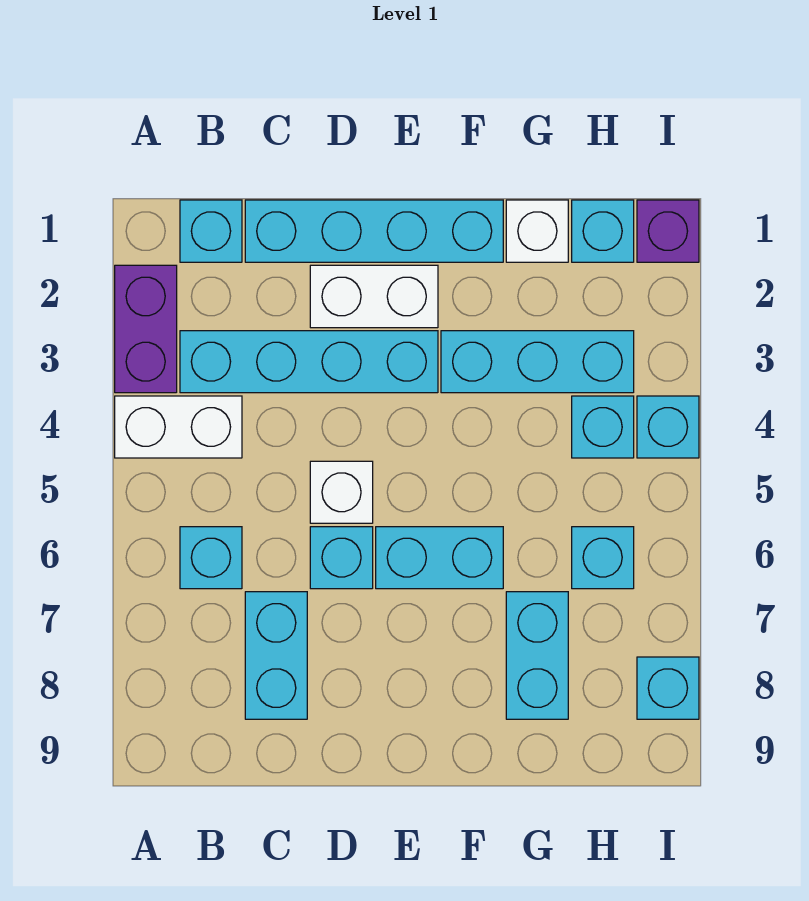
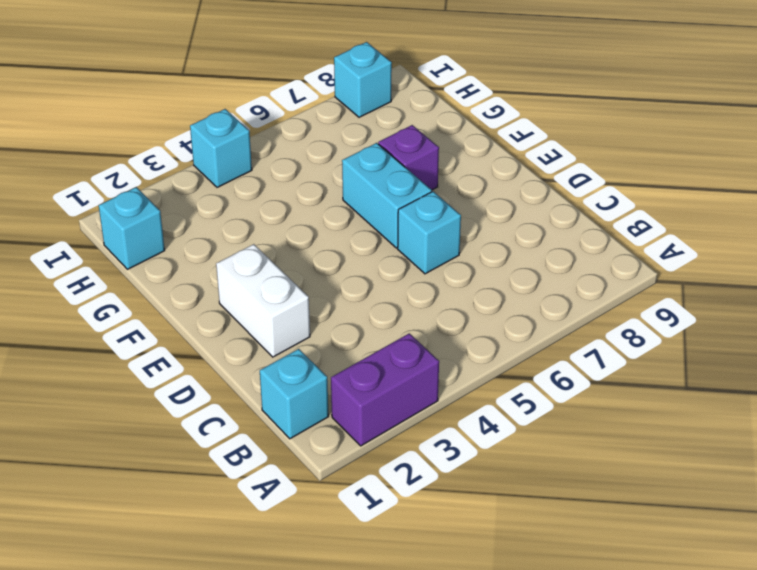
purple 1x1 brick [378,125,439,190] -> purple 1x1 brick moved to [637,200,699,262]
none -> white 1x2 brick [115,396,242,458]
none -> cyan 1x4 brick [180,331,438,393]
none -> cyan 1x1 brick [180,527,242,589]

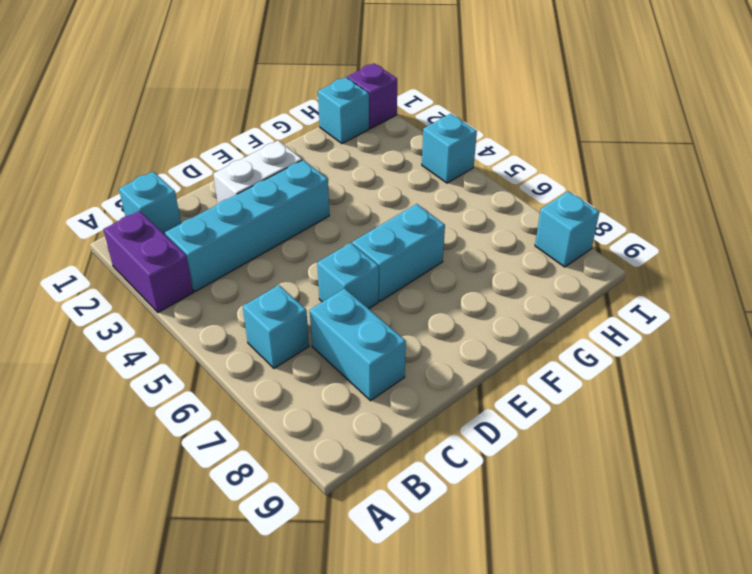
none -> white 1x2 brick [115,396,242,458]
none -> cyan 1x4 brick [245,200,503,262]
none -> white 1x1 brick [310,461,373,523]

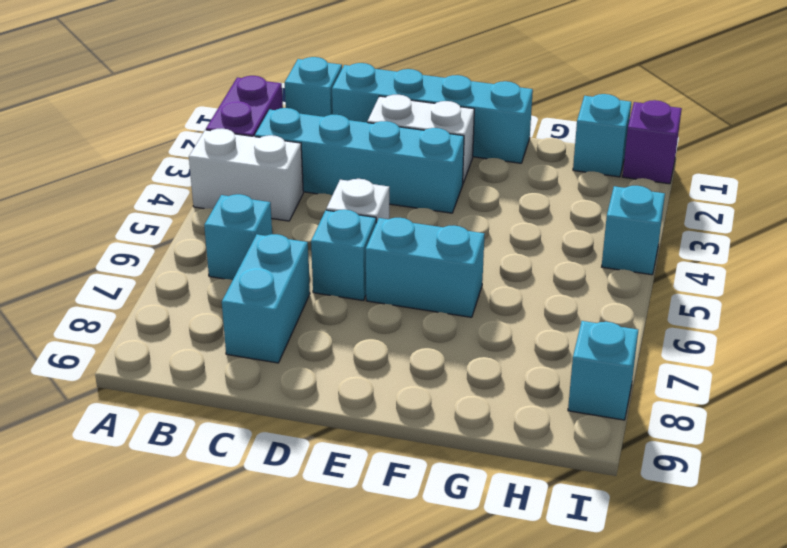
none -> cyan 1x3 brick [441,331,634,393]
none -> white 1x1 brick [506,200,568,262]
none -> cyan 1x2 brick [506,592,568,719]

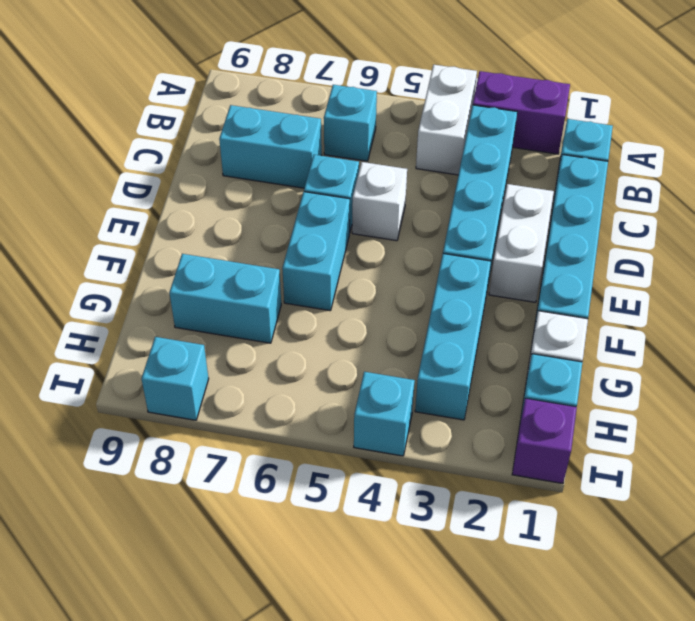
none -> cyan 1x1 brick [572,396,634,458]
none -> cyan 1x1 brick [572,527,634,589]

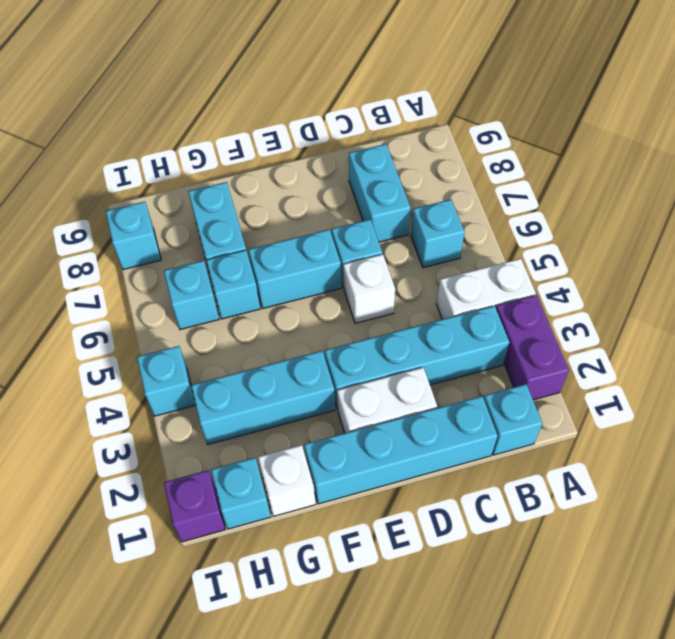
cyan 1x1 brick [206,250,260,319] -> cyan 1x1 brick moved to [572,396,634,458]

